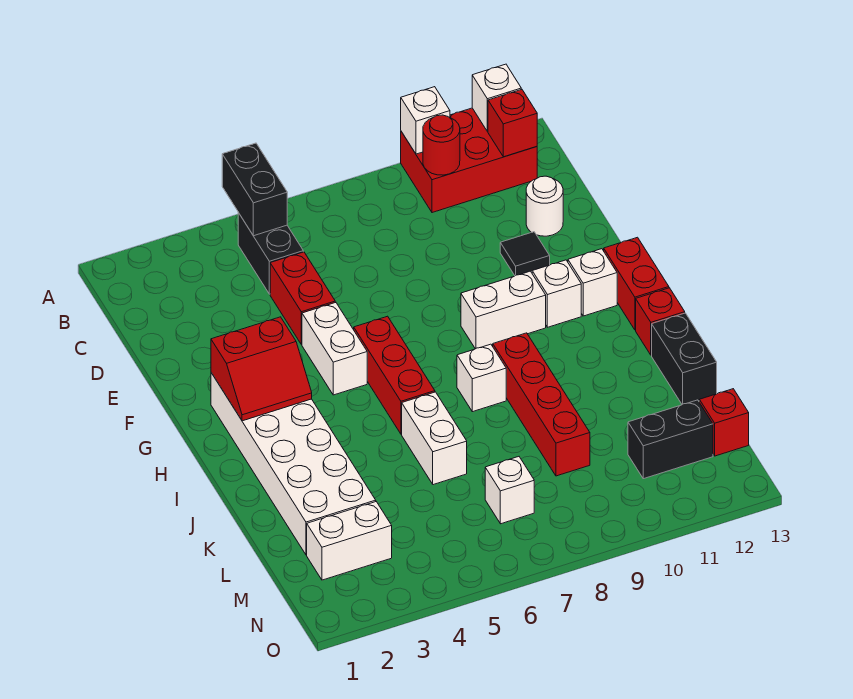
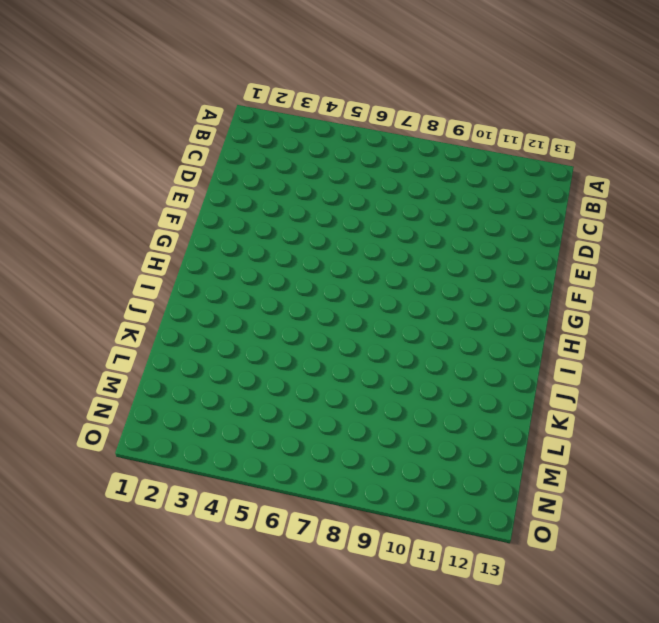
none -> red 2x3 brick [401,108,537,213]
none -> black 1x2 brick [238,213,303,294]
none -> red 1x2 brick [270,252,335,345]

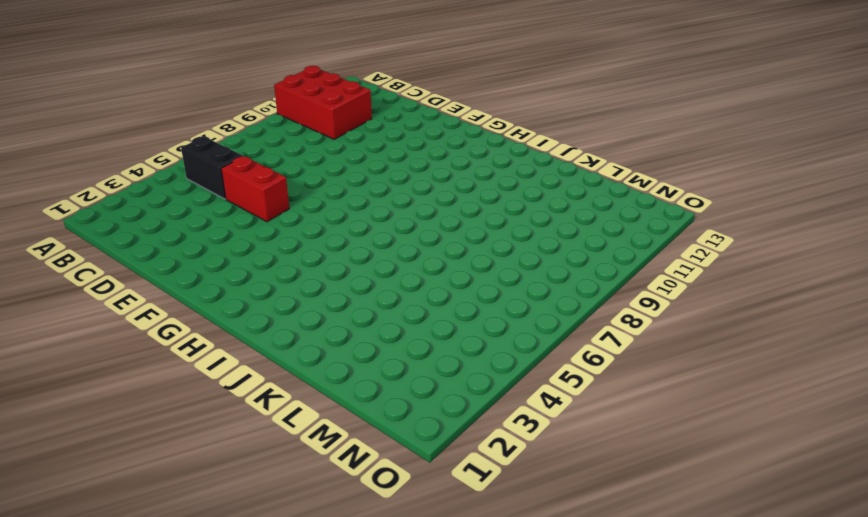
red 2x3 brick [274,66,372,139] -> red 2x3 brick turned to [401,108,537,213]
none -> white 1x1 round brick [526,176,563,236]
none -> black 1x1 tile [500,232,550,276]
none -> white 1x2 brick [302,302,367,395]

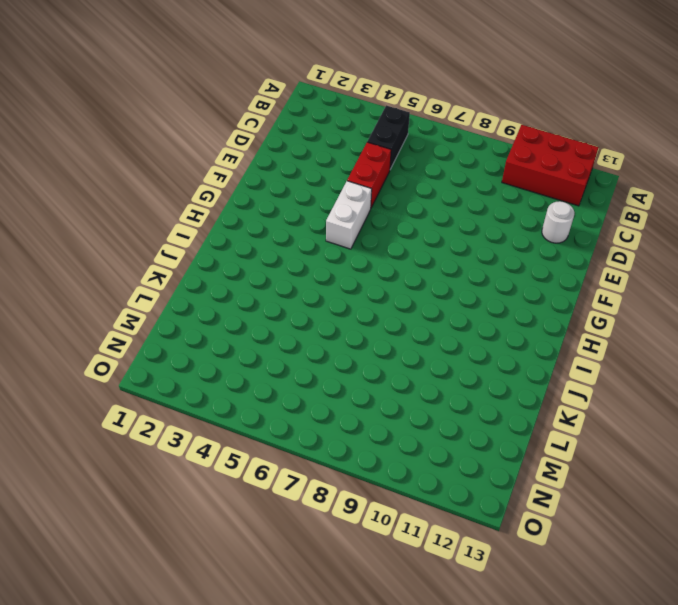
none -> black 1x1 tile [500,232,550,276]
none -> white 2x6 brick [211,373,376,555]
none -> red 1x3 brick [354,316,435,434]

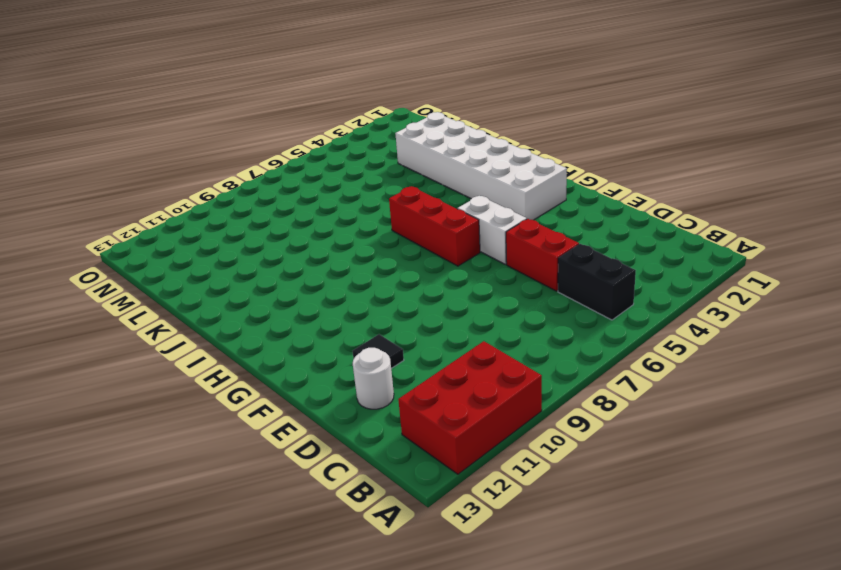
none -> white 1x2 brick [461,271,546,349]
none -> white 1x1 brick [532,260,581,327]
none -> white 1x1 brick [568,249,617,316]

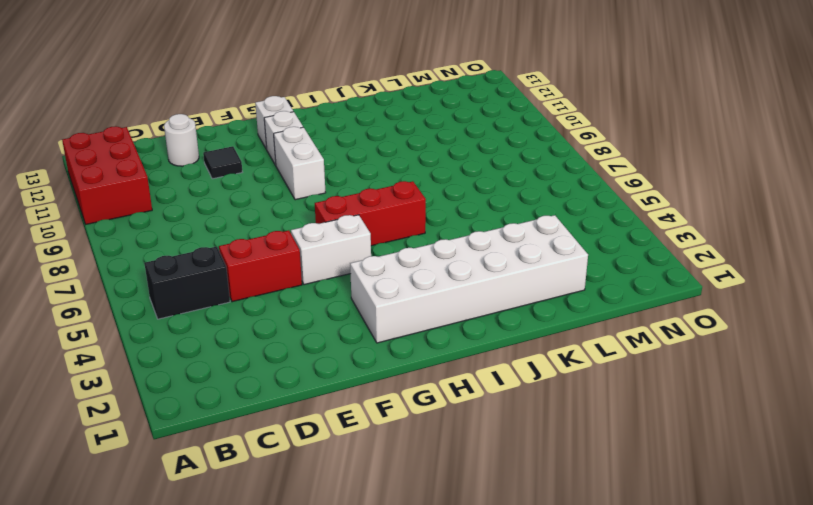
none -> red 1x2 brick [604,237,669,330]
none -> white 1x1 brick [457,344,506,412]
none -> red 1x4 brick [493,333,590,476]

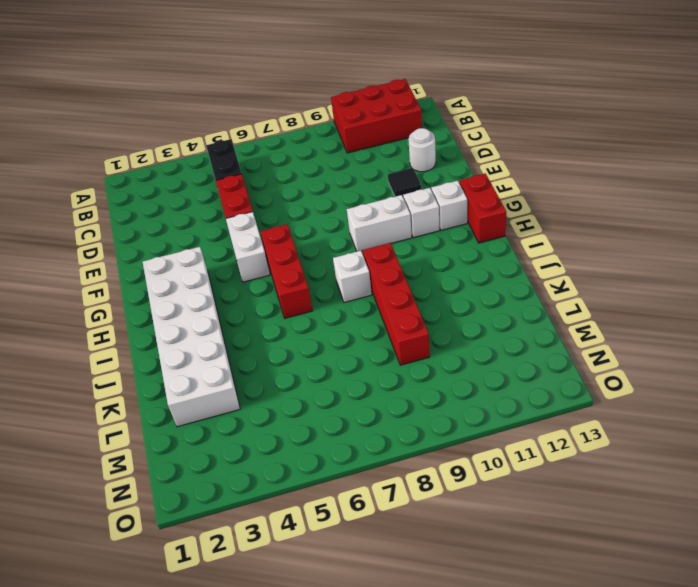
none -> red 1x1 brick [636,288,685,355]
none -> white 1x2 brick [402,392,467,485]
none -> black 1x2 brick [652,313,717,404]

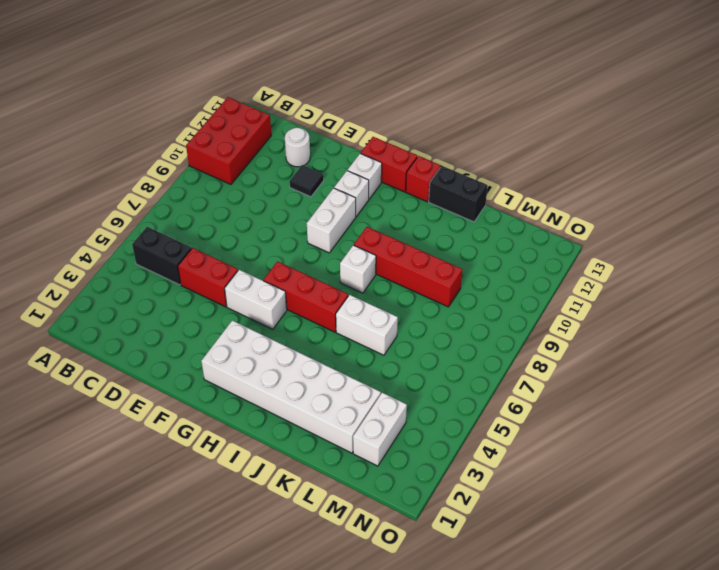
none -> white 1x1 brick [485,457,534,524]
none -> black 1x2 brick [628,400,713,479]
none -> red 1x1 brick [699,389,749,456]

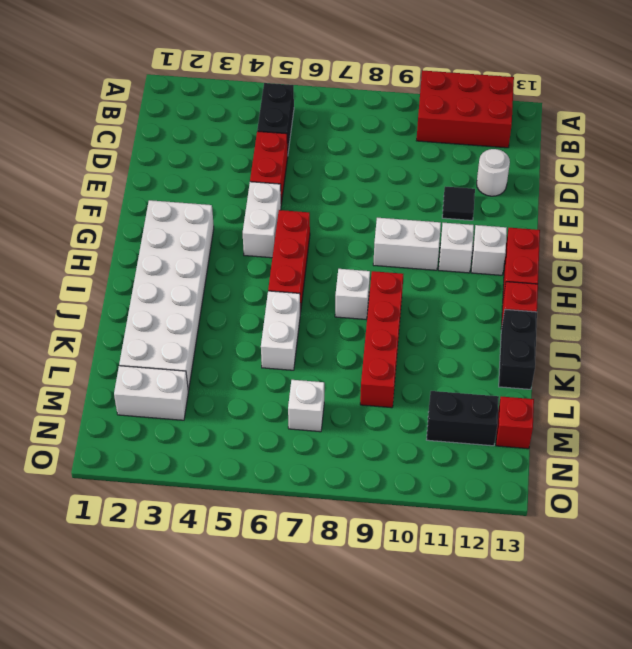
none -> black 1x2 brick [222,143,287,236]
none -> white 1x1 brick [401,87,450,154]
none -> white 1x1 brick [472,64,521,132]

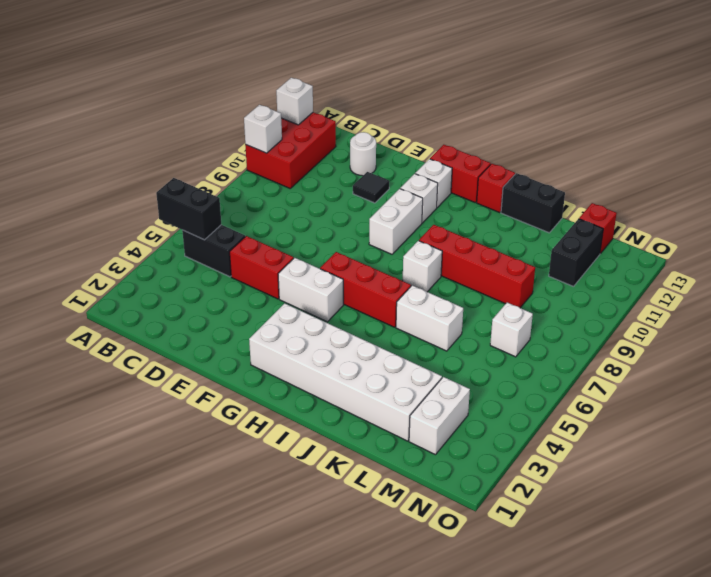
none -> red 1x1 round brick [423,115,460,175]
none -> red 1x1 brick [488,89,537,157]
none -> red 2x2 slope [211,317,312,421]

